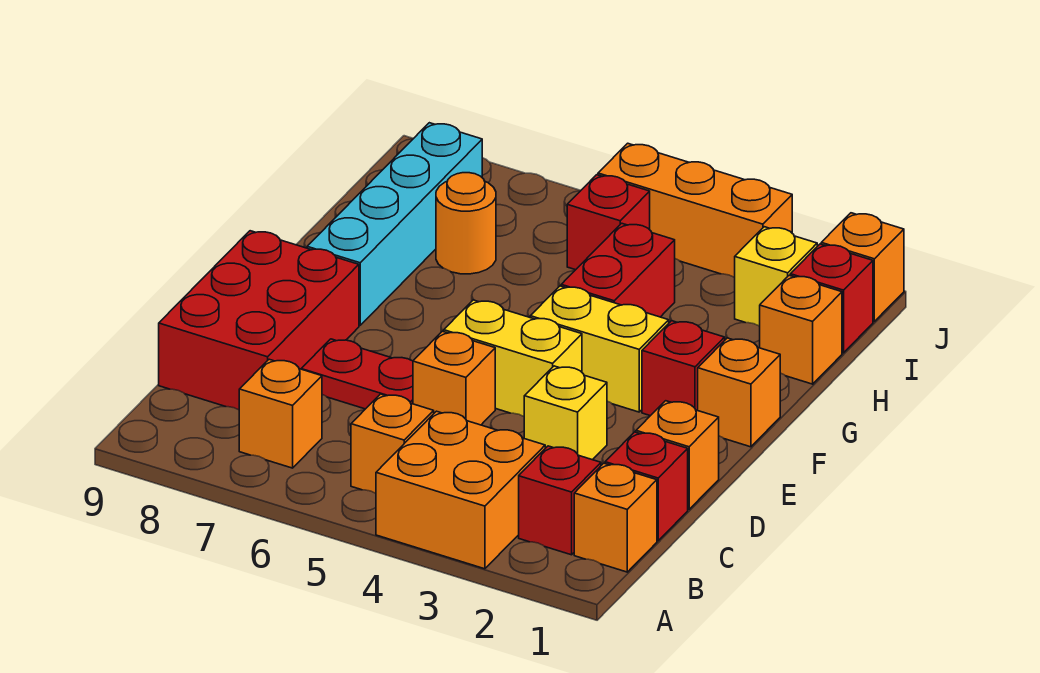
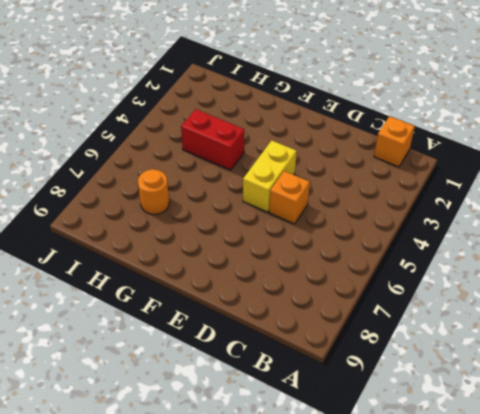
none -> orange 2x2 brick [376,411,545,569]
none -> red 1x1 brick [519,446,601,555]
none -> orange 1x1 brick [351,394,434,493]

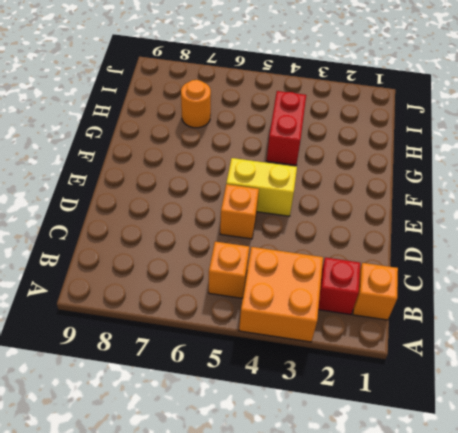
none -> orange 1x1 brick [239,359,322,468]
none -> red 1x1 brick [605,432,688,541]
none -> red 2x3 brick [159,231,359,410]

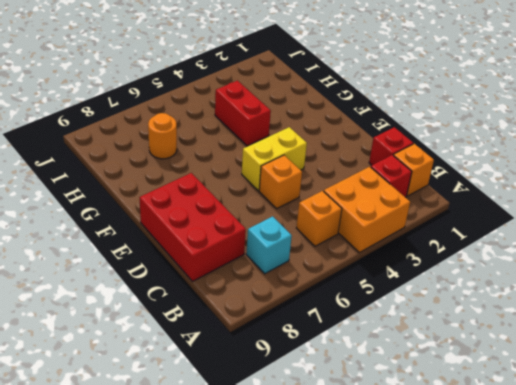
cyan 1x1 brick [246,216,292,274] -> orange 1x1 brick [239,359,322,468]
none -> orange 1x1 brick [636,401,719,509]
none -> yellow 1x1 brick [524,366,607,460]
none -> red 1x2 plate [302,339,413,409]

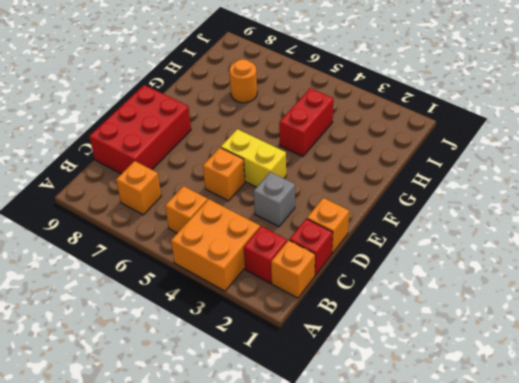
grey 1x1 brick [254,172,295,227] -> yellow 1x1 brick [524,366,607,460]
none -> red 1x2 plate [302,339,413,409]
none -> orange 1x1 brick [698,338,780,447]
none -> red 1x1 brick [642,321,725,416]

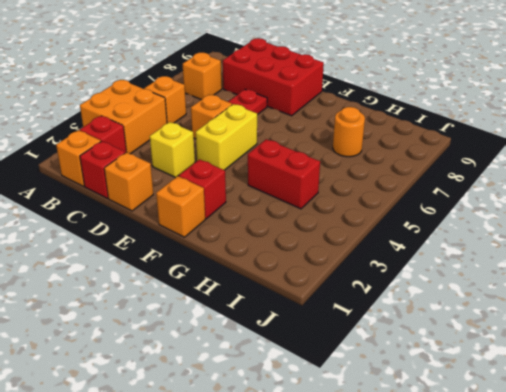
none -> yellow 1x2 brick [530,286,669,412]
none -> cyan 1x4 brick [307,123,482,325]
none -> orange 1x1 brick [760,275,842,384]

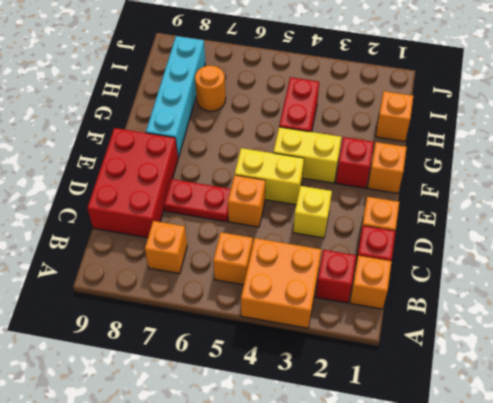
none -> red 1x1 brick [790,244,873,353]
none -> yellow 1x1 brick [735,227,817,326]
none -> red 1x1 brick [567,175,650,270]

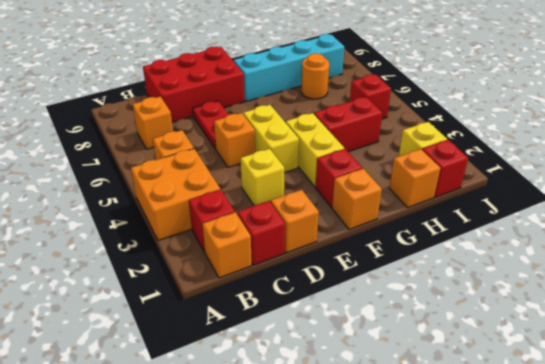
none -> orange 1x1 brick [821,213,904,321]
none -> orange 1x3 brick [598,143,792,278]

